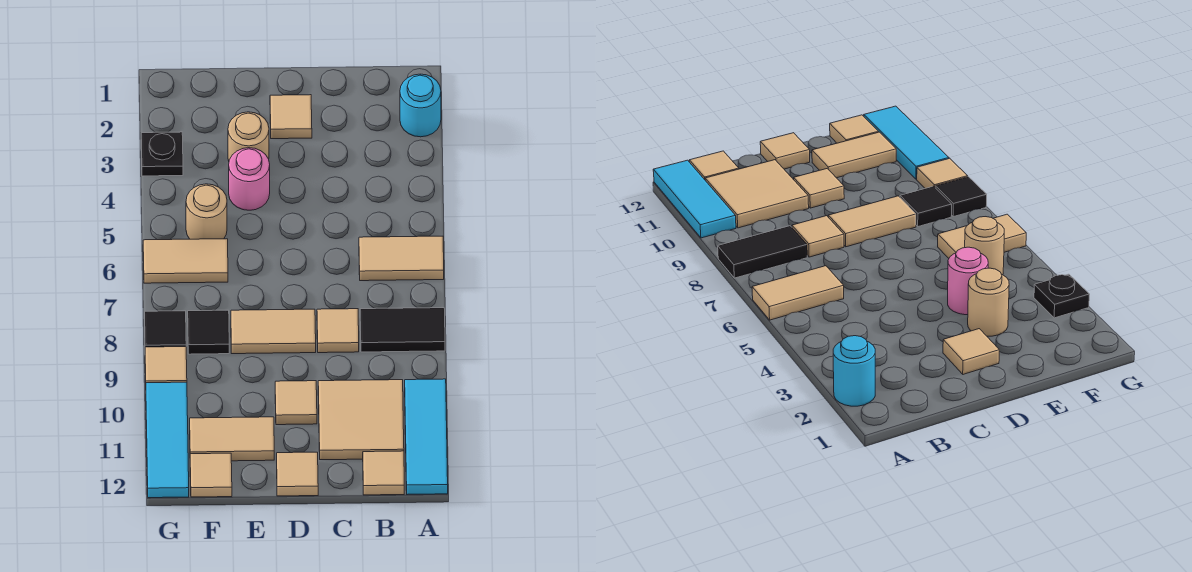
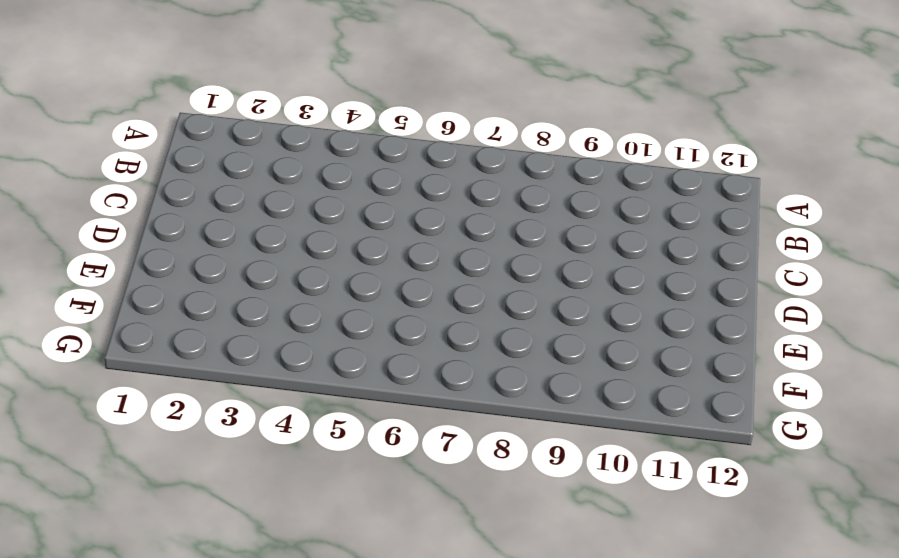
none -> cyan 1x1 round brick [400,74,441,137]
none -> tan 1x2 tile [359,236,444,281]
none -> black 1x2 tile [360,308,445,352]

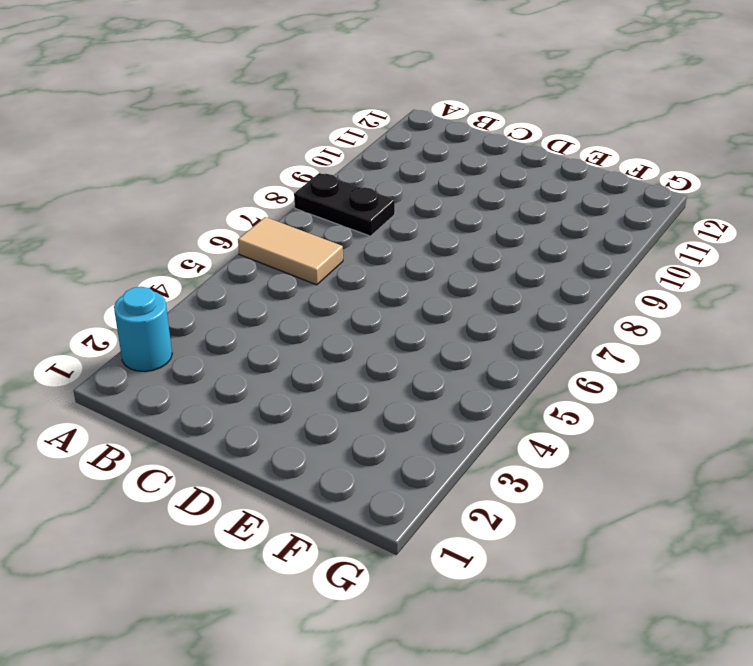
black 1x2 plate [294,173,395,236] -> black 1x2 tile [360,308,445,352]
none -> cyan 1x3 tile [405,379,448,495]
none -> tan 2x2 tile [318,380,404,460]
none -> tan 1x1 tile [363,451,404,495]

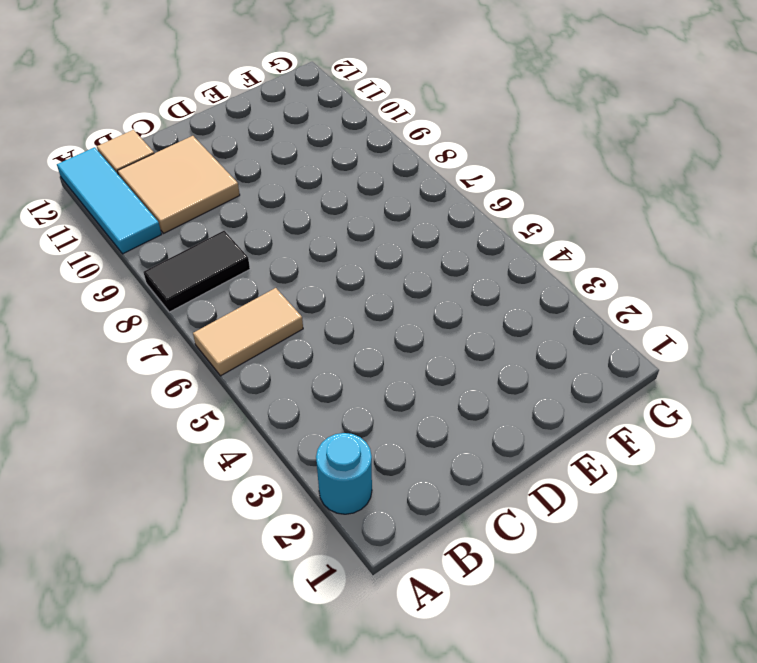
none -> tan 1x1 tile [317,309,359,353]
none -> tan 1x1 tile [270,95,312,139]
none -> tan 1x2 tile [231,309,316,354]

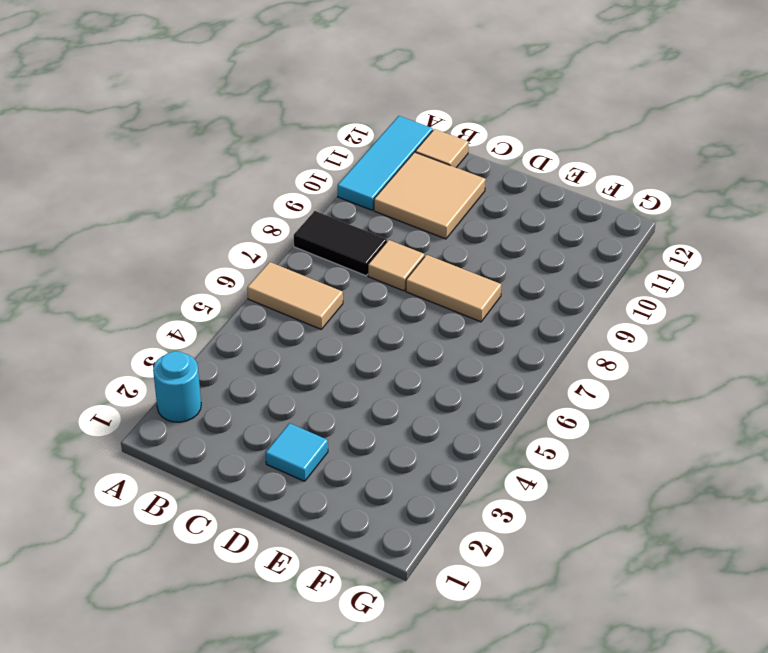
cyan 1x1 tile [266,423,328,481] -> tan 1x1 tile [270,95,312,139]
none -> tan 1x1 tile [275,381,317,425]
none -> tan 1x1 tile [277,452,318,496]
none -> tan 1x1 round brick [228,112,269,161]

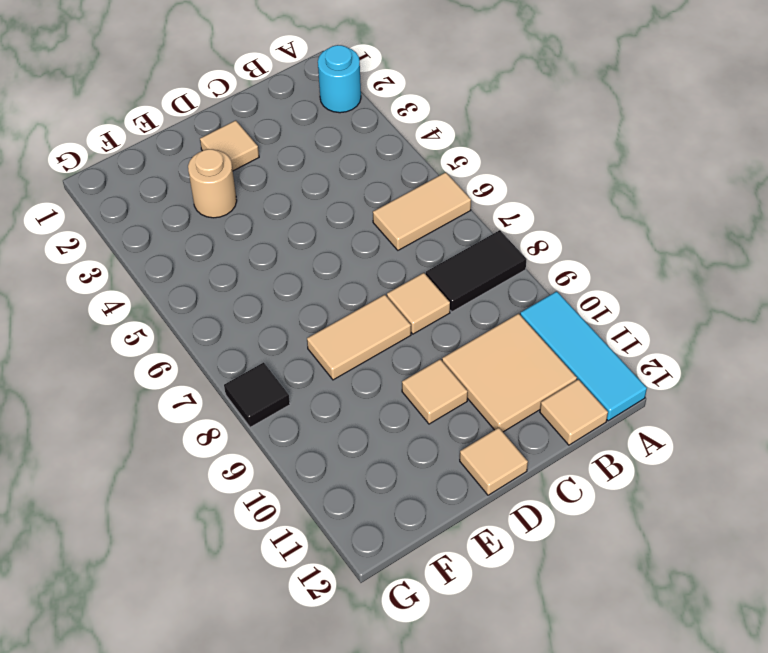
none -> pink 1x1 round brick [229,148,270,210]
none -> tan 1x2 tile [190,417,274,461]
none -> tan 1x1 round brick [186,184,227,239]

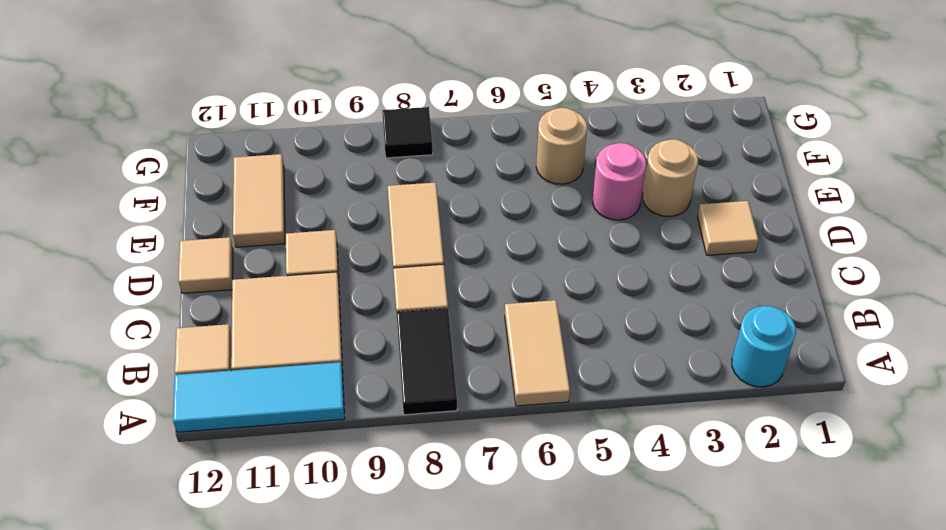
none -> tan 1x2 tile [143,239,228,283]
none -> black 1x1 tile [188,310,229,354]
none -> tan 1x1 tile [190,453,232,497]

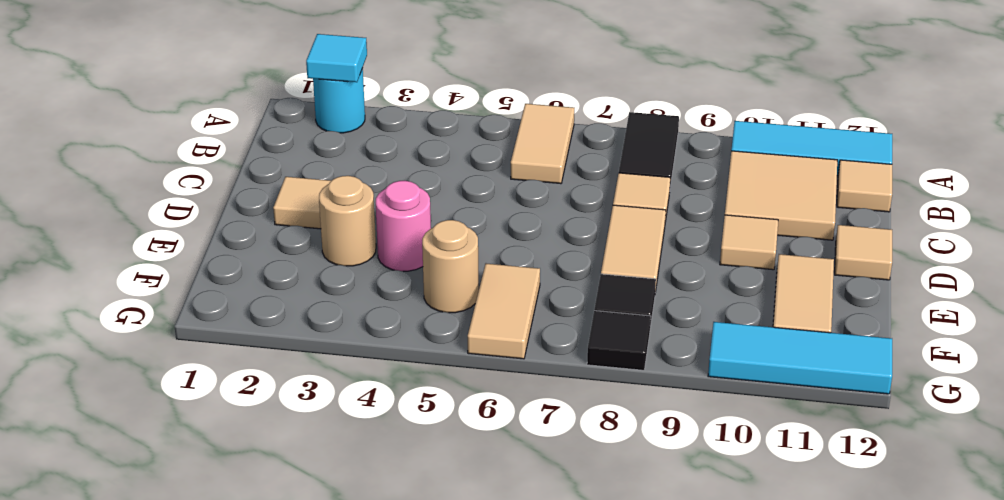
cyan 1x1 tile [306,34,367,82] -> none
none -> tan 1x1 tile [190,453,232,497]
none -> black 1x1 plate [141,132,183,176]
none -> tan 1x1 tile [145,347,187,383]

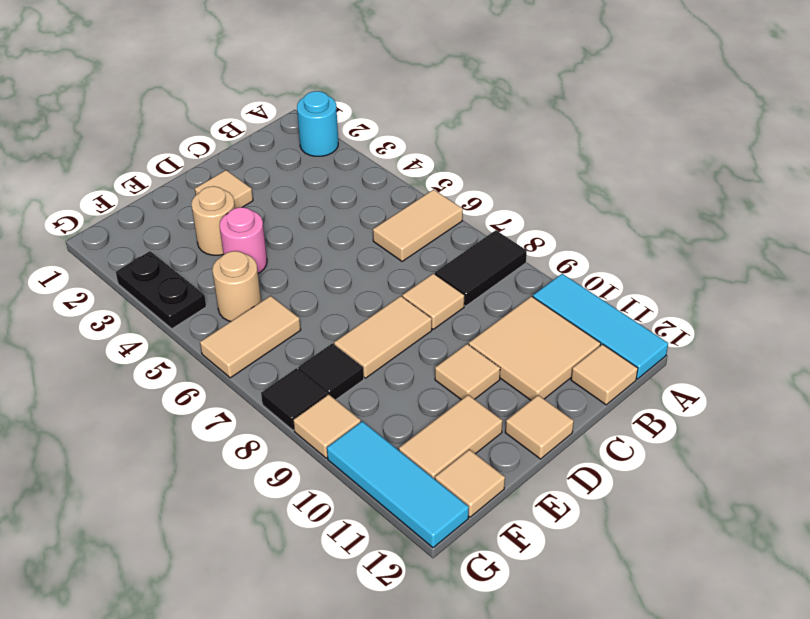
black 1x2 plate [116,251,206,329] -> black 1x1 plate [141,132,183,176]

